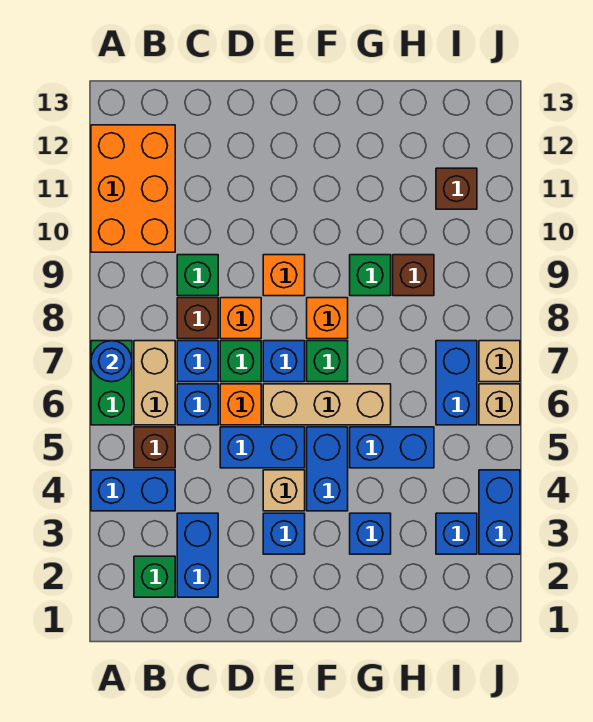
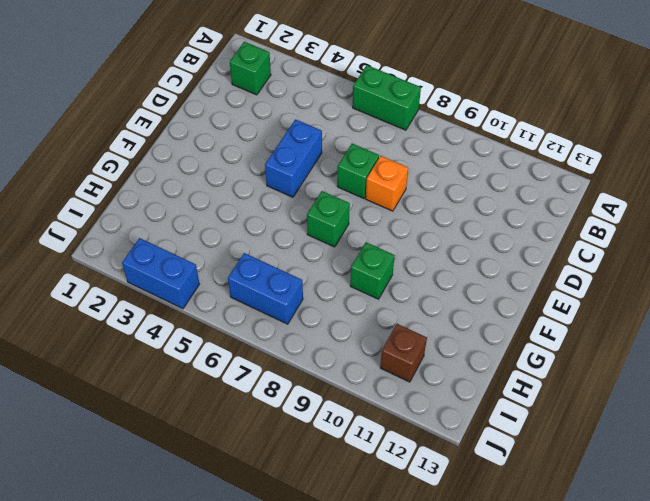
none -> blue 1x2 brick [91,470,175,511]
none -> orange 2x3 brick [91,125,175,252]
none -> brown 1x1 brick [134,427,175,468]
none -> tan 1x2 brick [134,341,175,425]

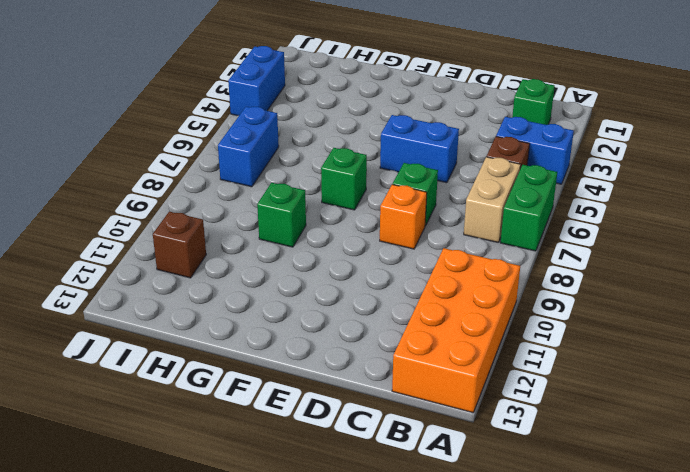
orange 2x4 brick [392,248,520,413] -> orange 2x3 brick [91,125,175,252]
none -> blue 1x2 brick [177,513,218,597]
none -> blue 1x1 brick [177,384,218,425]
none -> blue 1x1 brick [177,341,218,382]
none -> brown 1x1 brick [177,298,218,339]

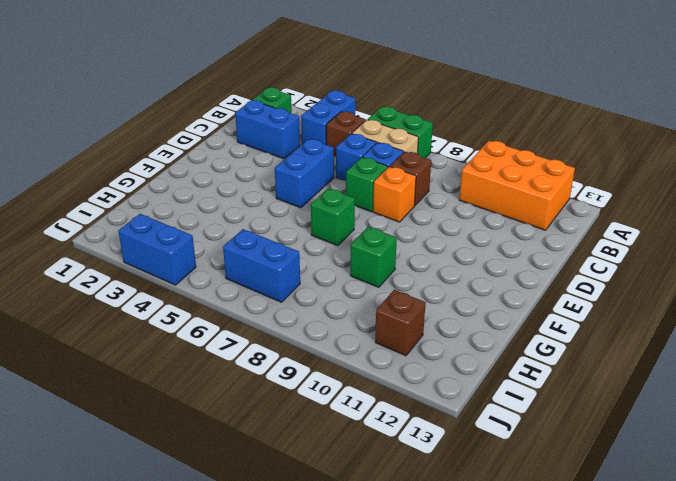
none -> green 1x1 brick [177,255,218,296]
none -> orange 1x1 brick [220,384,261,425]
none -> blue 1x1 brick [263,513,305,554]
none -> tan 1x1 brick [263,470,305,511]

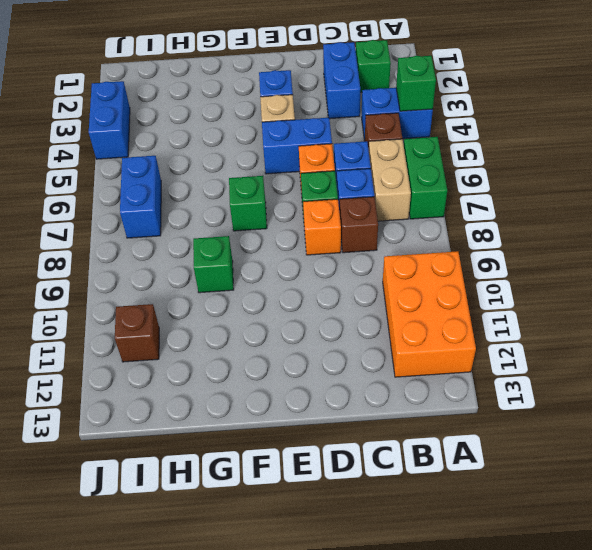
green 1x1 brick [396,56,436,111] -> green 1x1 brick moved to [177,255,218,296]
none -> tan 1x3 brick [263,384,391,425]
none -> blue 1x1 brick [263,341,305,382]
none -> orange 1x1 brick [263,255,305,296]
none -> blue 1x2 brick [307,427,348,511]

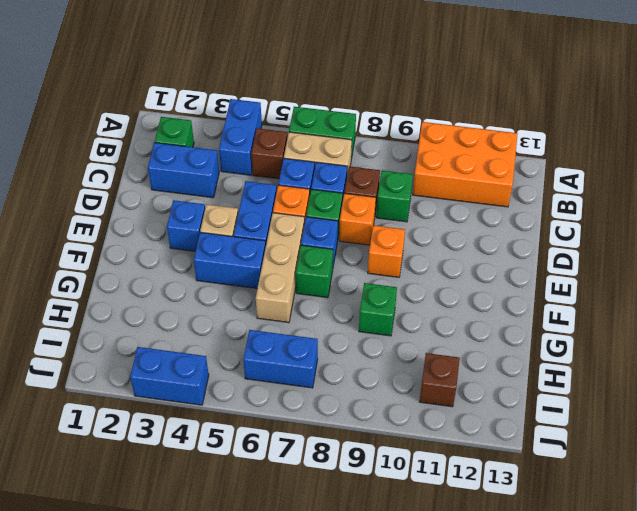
none -> orange 1x1 brick [307,298,348,339]
none -> blue 1x1 brick [350,513,391,554]
none -> blue 1x2 brick [350,427,434,468]
none -> brown 1x1 brick [393,255,434,296]

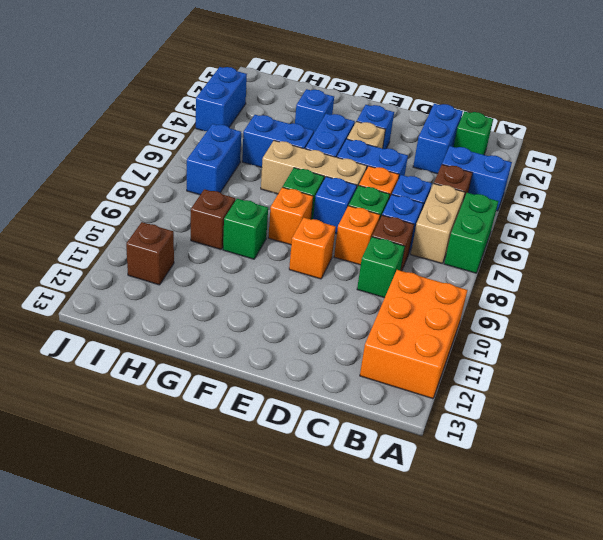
none -> blue 1x1 brick [436,513,477,554]
none -> tan 1x1 brick [479,384,520,425]
none -> tan 1x1 brick [479,341,520,382]
none -> blue 1x1 round brick [91,341,132,382]

